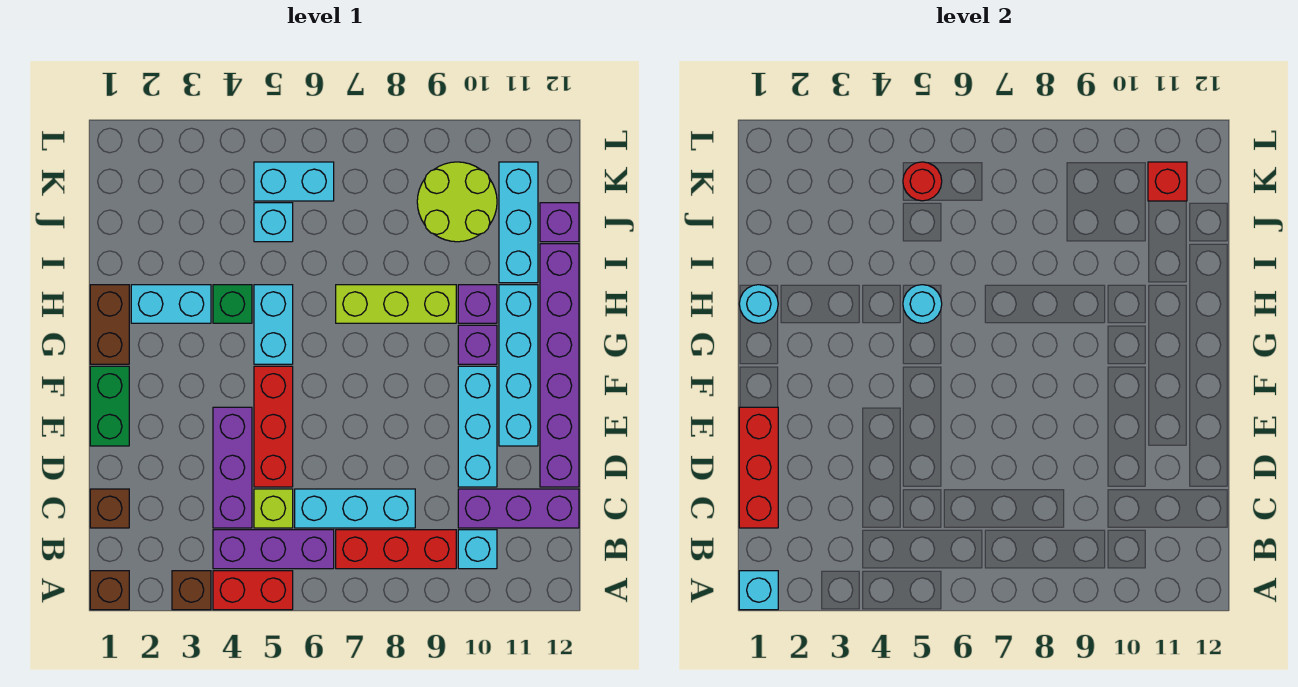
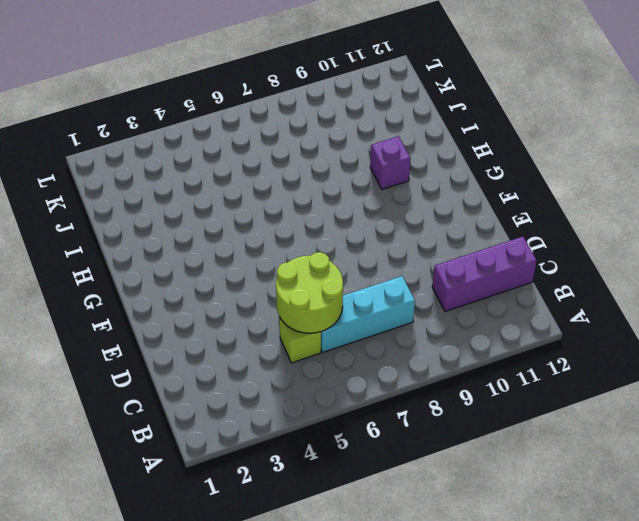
lime 2x2 round brick [276,252,343,333] -> lime 2x2 round brick moved to [417,162,497,242]
none -> brown 1x1 brick [90,571,129,610]
none -> brown 1x1 brick [172,571,211,610]
none -> red 1x2 brick [213,571,293,610]
none -> purple 1x3 brick [213,530,334,569]

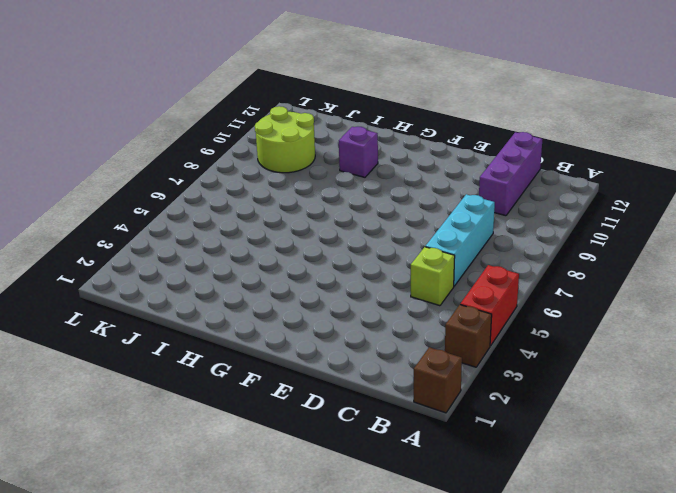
none -> purple 1x3 brick [213,530,334,569]
none -> red 1x3 brick [336,530,456,569]
none -> cyan 1x1 brick [458,530,497,569]
none -> brown 1x1 brick [90,489,129,528]

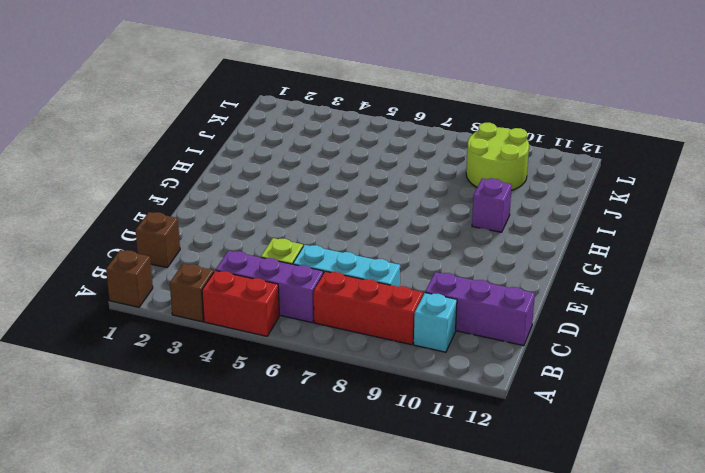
none -> purple 1x3 brick [213,407,252,528]
none -> red 1x3 brick [254,366,293,487]
none -> cyan 1x3 brick [458,366,497,487]
none -> purple 1x6 brick [540,244,579,487]

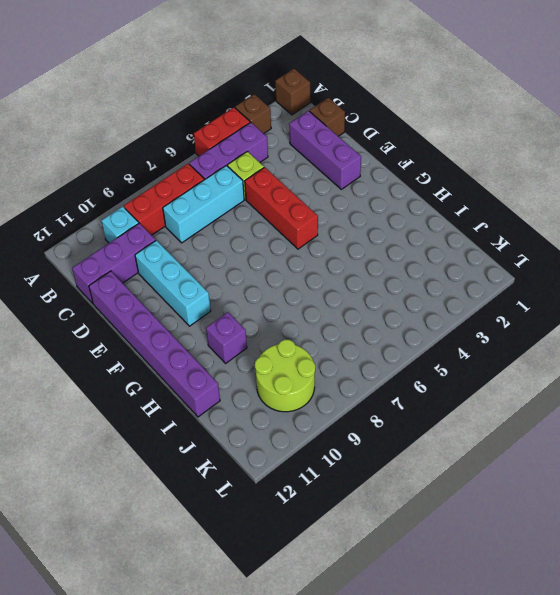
purple 1x3 brick [289,111,361,189] -> purple 1x3 brick moved to [213,407,252,528]
none -> green 1x2 brick [90,366,129,446]
none -> cyan 1x4 brick [499,285,538,446]
none -> brown 1x2 brick [90,285,129,364]
none -> cyan 1x2 brick [254,285,293,364]

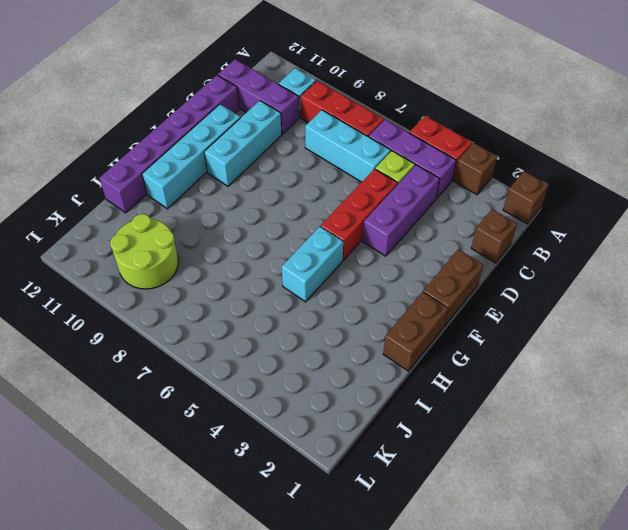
brown 1x2 brick [423,249,484,326] -> green 1x2 brick [90,366,129,446]
none -> purple 1x1 brick [458,325,497,364]
none -> cyan 1x2 brick [131,285,211,323]
none -> green 1x1 brick [213,285,252,323]
none -> lime 1x3 brick [336,285,456,323]

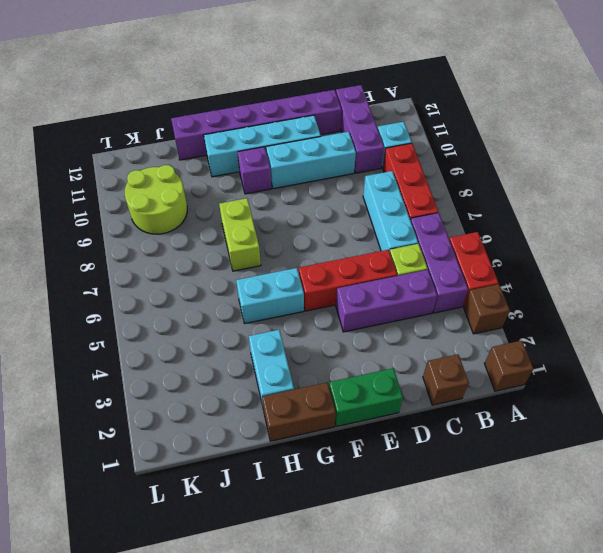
lime 1x2 brick [219,198,261,271] -> lime 1x3 brick [336,285,456,323]
none -> green 1x1 brick [213,285,252,323]
none -> purple 1x1 brick [458,285,497,323]
none -> cyan 1x3 brick [499,162,538,283]
none -> cyan 1x1 brick [254,203,293,242]

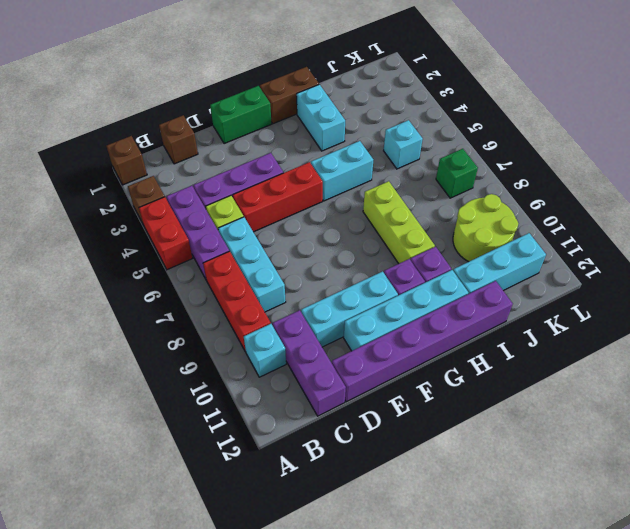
green 1x1 brick [436,149,478,198] -> green 1x1 brick moved to [213,285,252,323]
none -> purple 1x1 brick [540,203,579,242]
none -> cyan 1x2 brick [254,162,334,201]
none -> cyan 1x1 brick [739,571,778,610]
none -> red 1x3 brick [739,407,778,528]

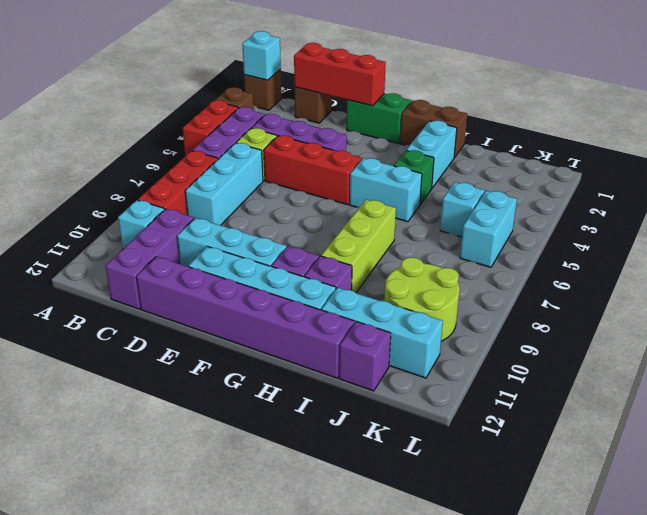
none -> cyan 1x1 round brick [739,285,778,323]
none -> cyan 1x1 round brick [903,285,942,323]
none -> red 1x1 round brick [903,162,942,201]
none -> red 1x1 brick [1148,162,1187,201]

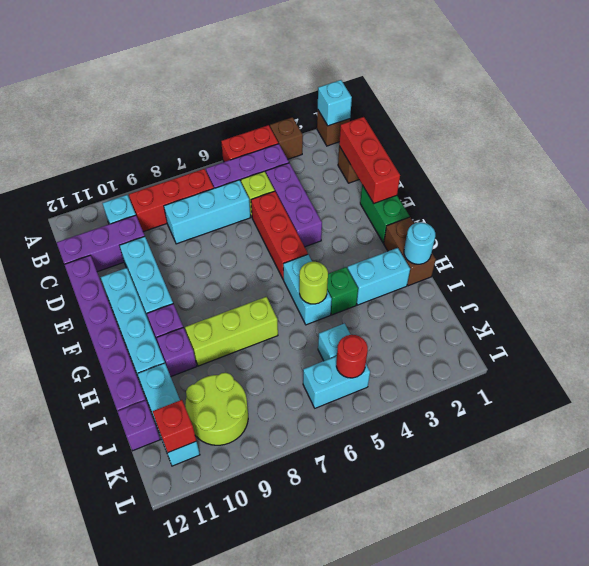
lime 1x1 round brick [299,262,328,304] -> cyan 1x1 round brick [903,285,942,323]

